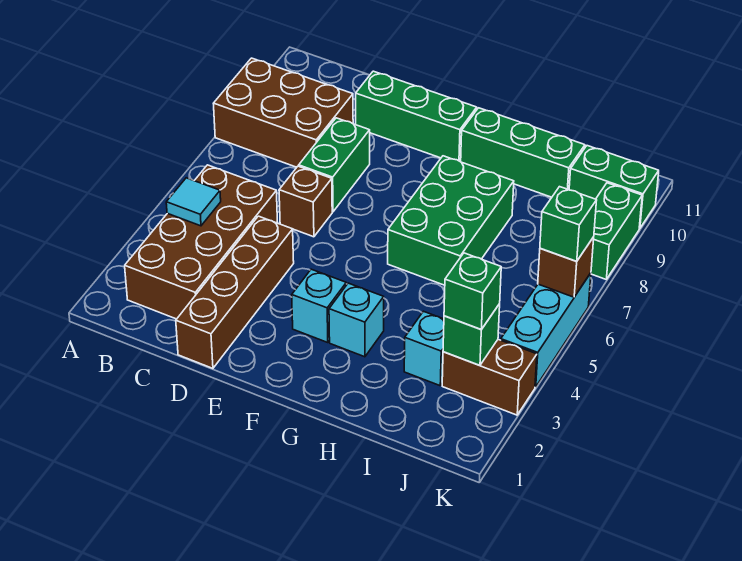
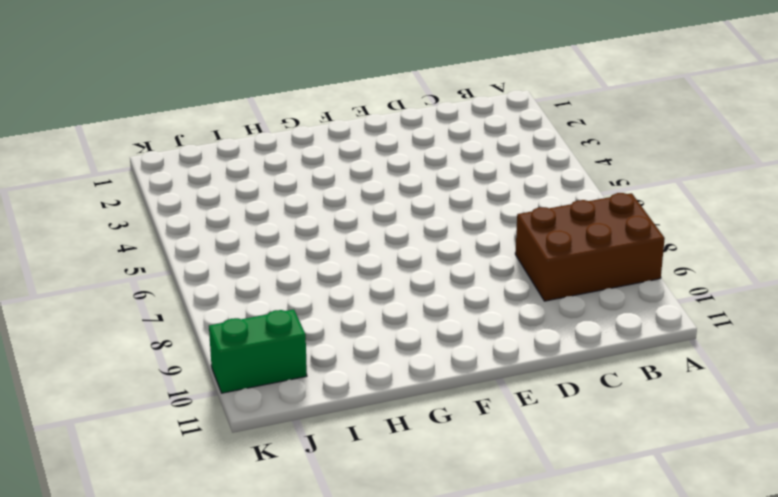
none -> brown 2x4 brick [125,165,278,319]
none -> brown 1x4 brick [176,216,294,368]
none -> brown 1x1 brick [279,166,332,237]

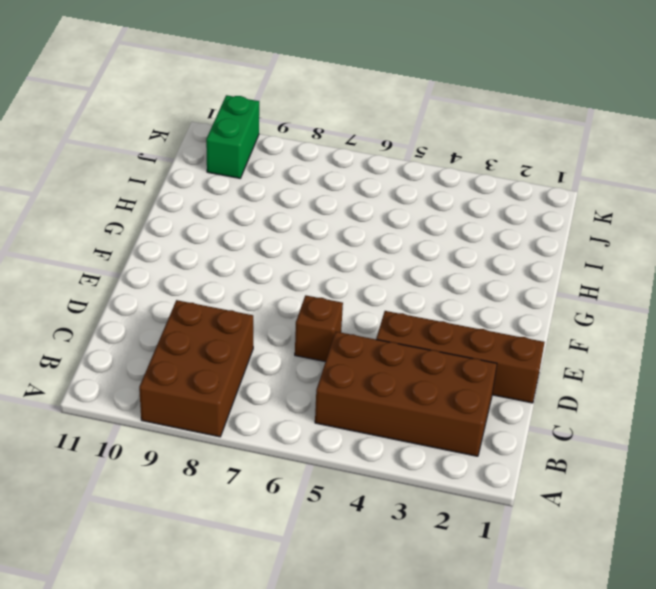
none -> green 1x2 brick [299,118,370,212]
none -> green 1x3 brick [356,71,477,162]
none -> cyan 1x1 brick [292,269,346,342]

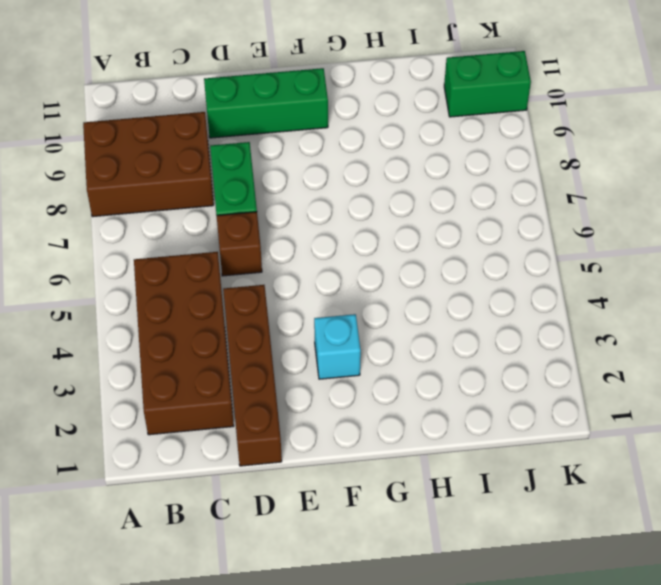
none -> cyan 1x1 brick [329,283,384,357]
none -> green 2x3 brick [388,156,514,285]
none -> green 1x3 brick [461,108,585,197]

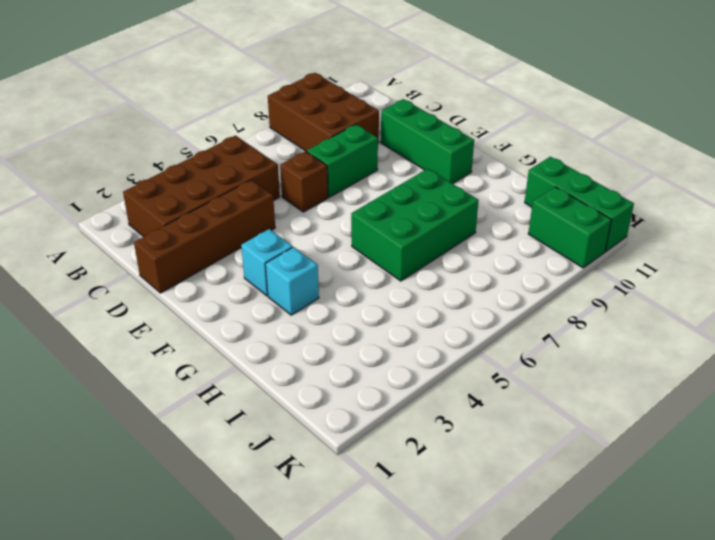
green 1x3 brick [525,157,634,251] -> green 1x3 brick moved to [461,108,585,197]
none -> cyan 1x1 brick [404,311,444,386]
none -> brown 1x2 brick [442,339,537,415]
none -> cyan 1x3 brick [501,273,591,387]

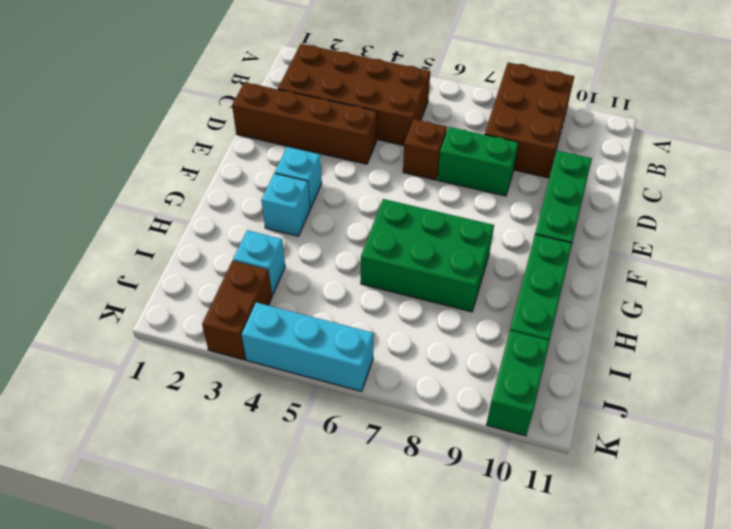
none -> green 1x2 brick [591,183,642,279]
none -> cyan 1x1 tile [166,178,221,226]
none -> green 1x1 brick [443,304,500,365]

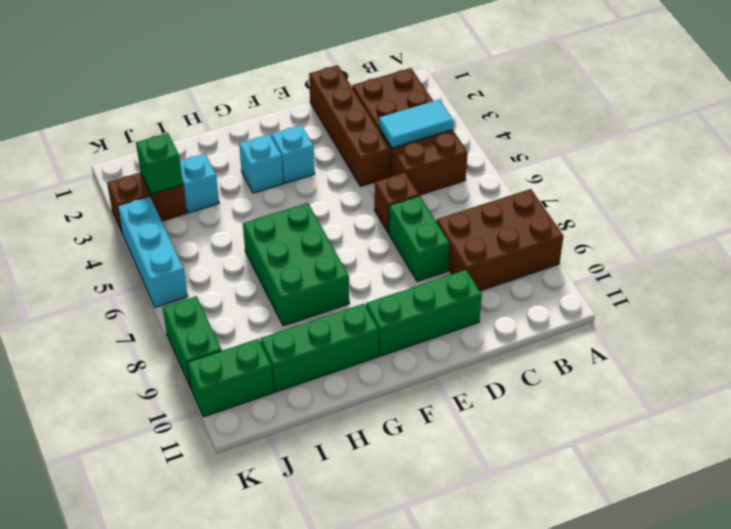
cyan 1x2 tile [379,100,453,148] -> cyan 1x1 tile [166,178,221,226]
none -> brown 1x1 brick [538,237,594,297]
none -> green 1x1 brick [444,253,501,329]
none -> green 1x1 brick [540,187,597,261]

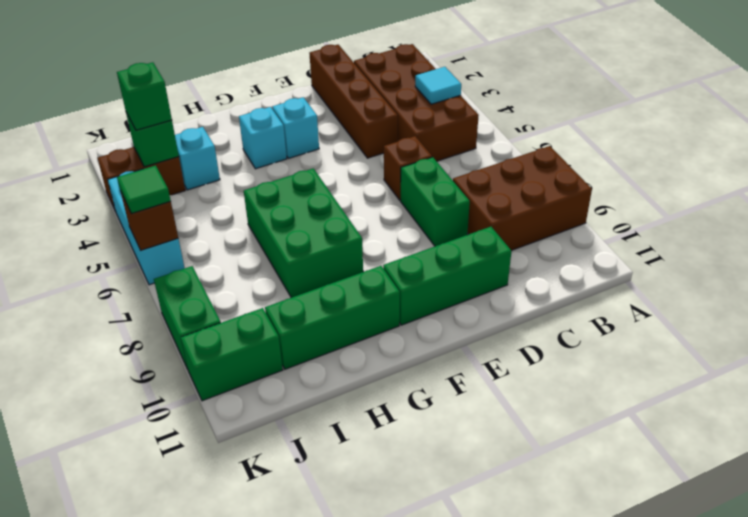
green 1x1 tile [117,165,171,214] -> green 1x1 brick [540,187,597,261]

